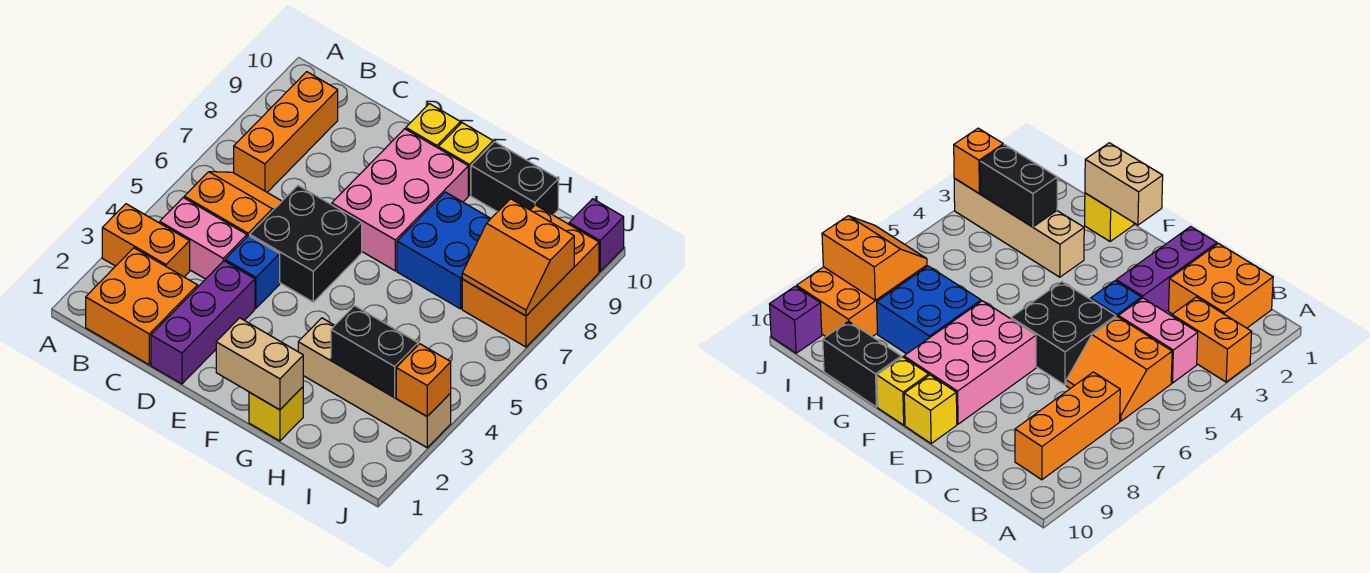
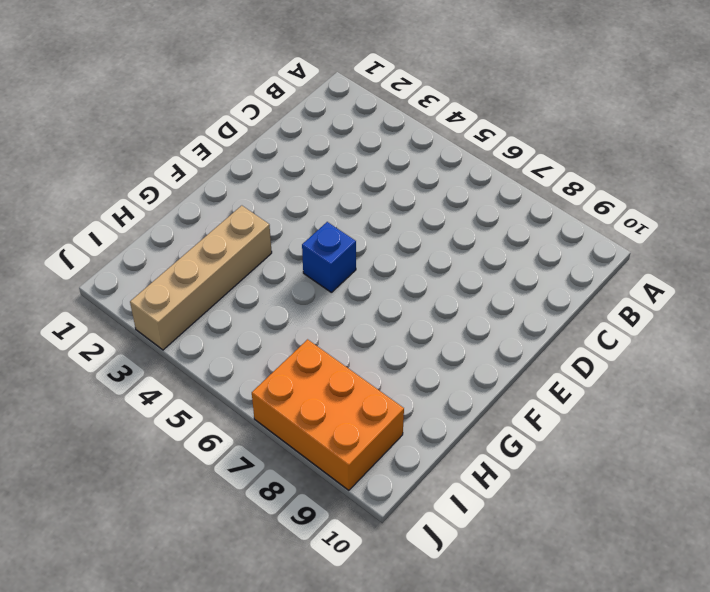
blue 1x1 brick [302,222,356,293] -> blue 1x1 brick moved to [225,236,280,308]
none -> orange 1x2 brick [102,204,190,277]
none -> orange 2x2 brick [86,248,198,365]
none -> pink 1x2 brick [160,198,247,279]

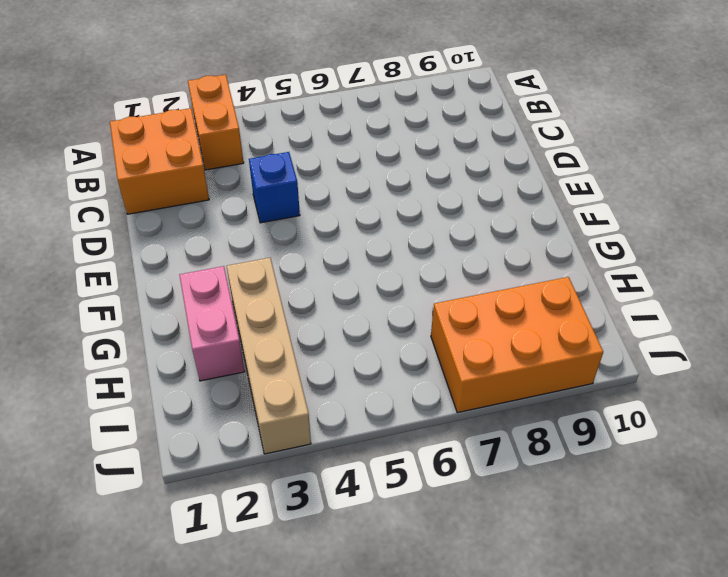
pink 1x2 brick [180,266,245,381] -> pink 1x2 brick moved to [160,198,247,279]
none -> orange 2x2 slope [184,172,282,236]
none -> orange 1x3 brick [234,72,338,192]
none -> purple 1x3 brick [151,261,255,384]

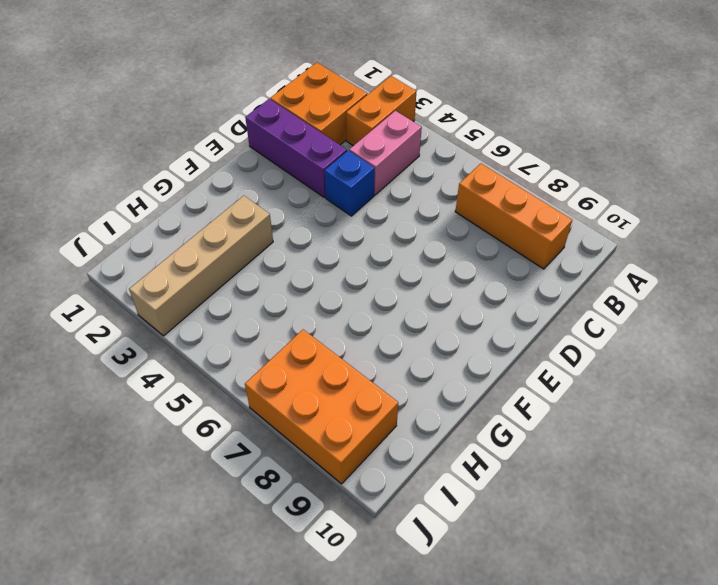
none -> orange 2x2 slope [184,172,282,236]
none -> black 2x2 brick [250,185,362,302]
none -> pink 2x3 brick [332,129,468,271]

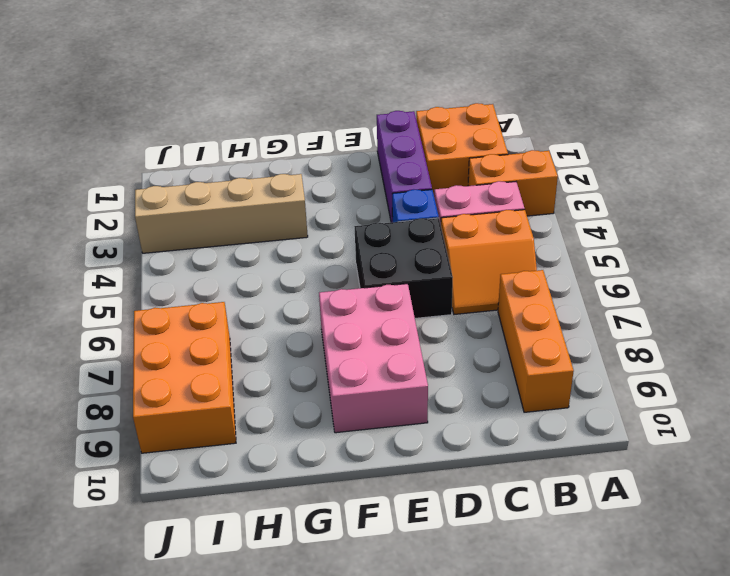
none -> yellow 1x1 brick [406,104,460,148]
none -> yellow 1x1 brick [439,123,493,195]
none -> yellow 1x1 brick [249,387,303,441]

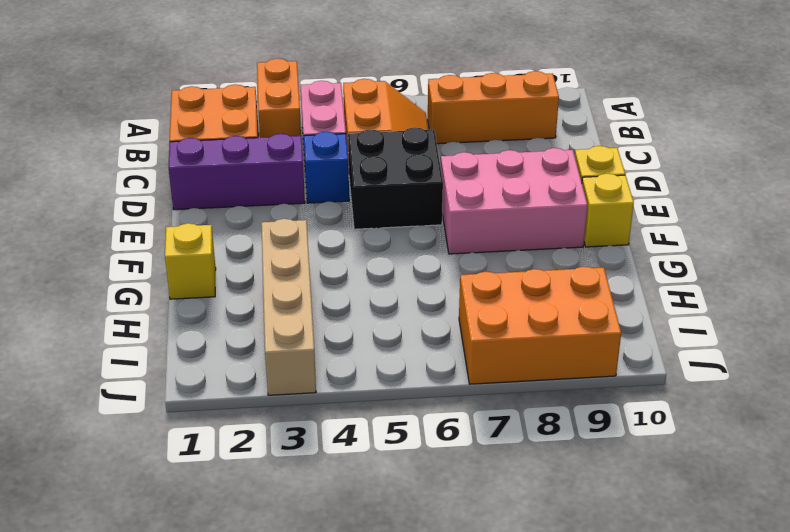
none -> blue 2x2 brick [397,192,491,309]
none -> black 1x2 brick [471,142,558,215]
none -> purple 1x1 brick [569,199,624,271]

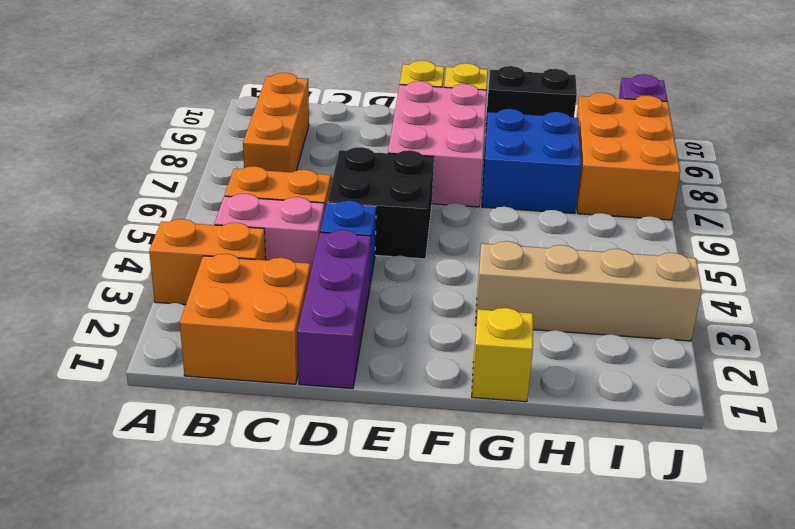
none -> tan 1x2 brick [216,318,303,410]
none -> black 1x2 brick [331,306,418,397]
none -> orange 2x2 slope [462,199,574,316]

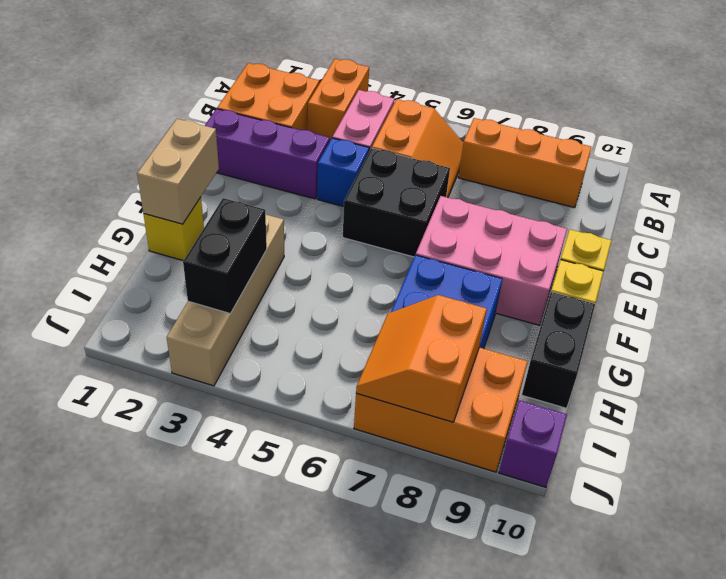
none -> orange 1x1 brick [396,344,451,416]

